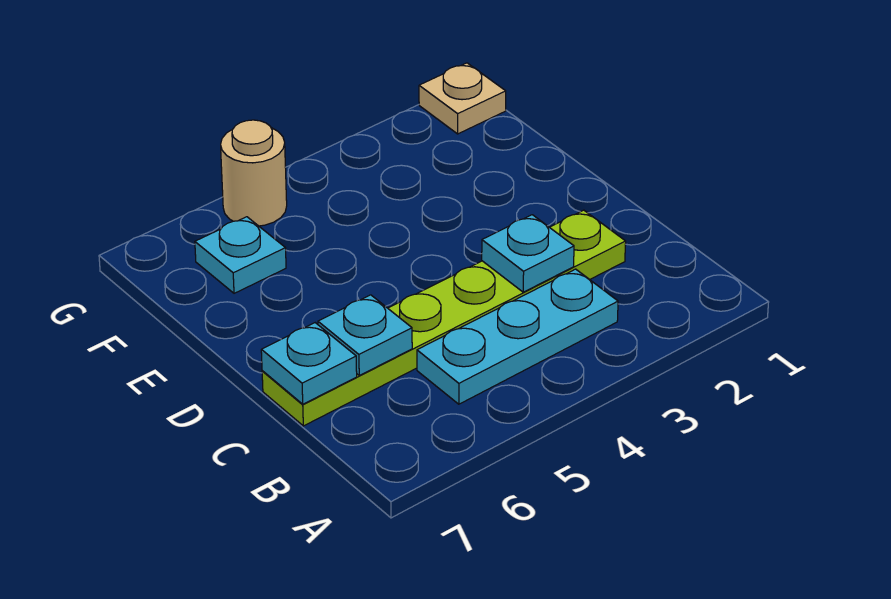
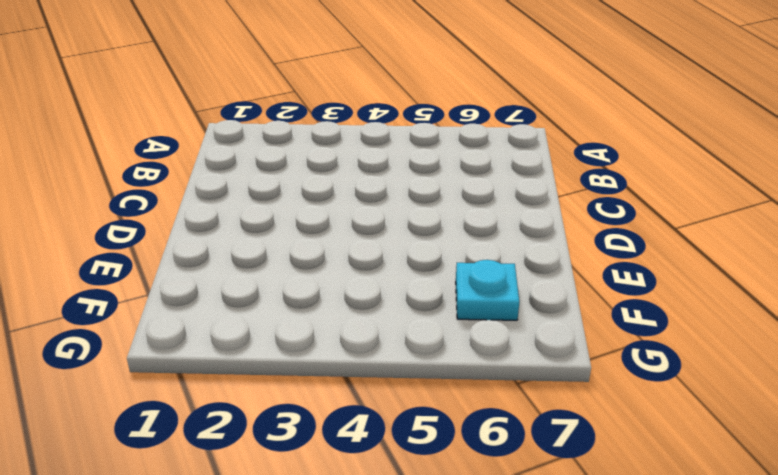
none -> cyan 1x3 plate [417,269,618,404]
none -> lime 1x6 plate [262,210,626,426]

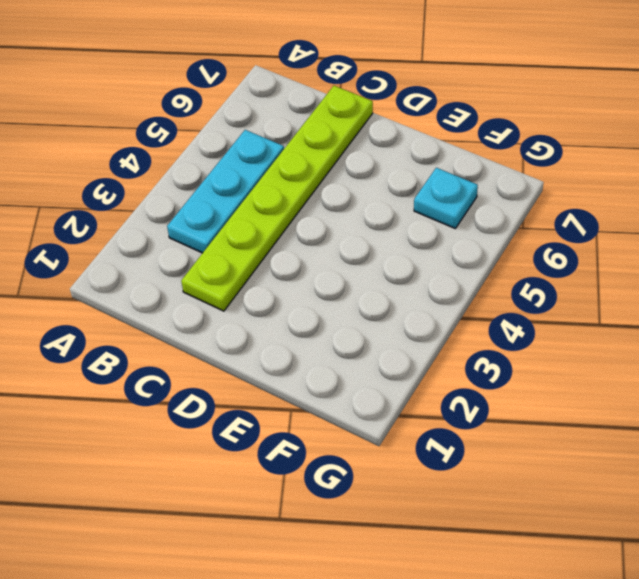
none -> tan 1x1 plate [419,63,506,134]
none -> tan 1x1 round brick [221,120,287,226]

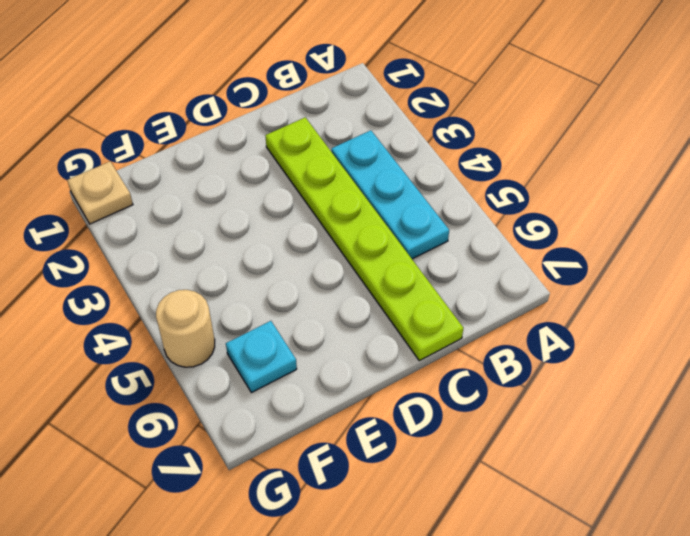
none -> cyan 1x1 plate [482,215,574,292]
none -> cyan 1x1 plate [318,295,412,375]

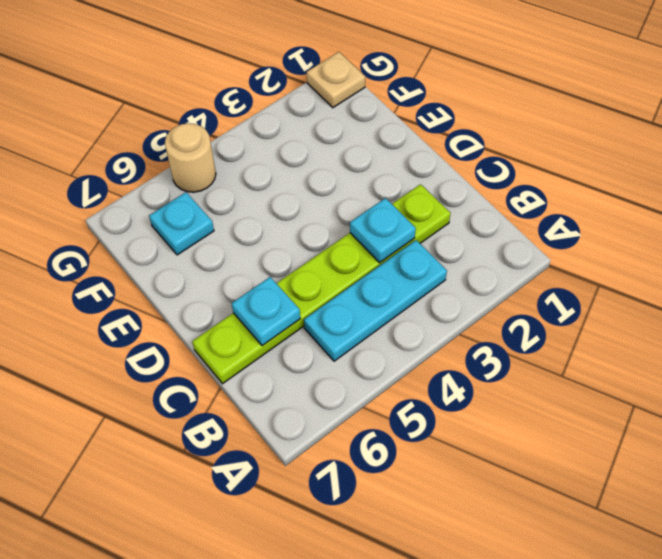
none -> cyan 1x1 plate [261,323,357,404]

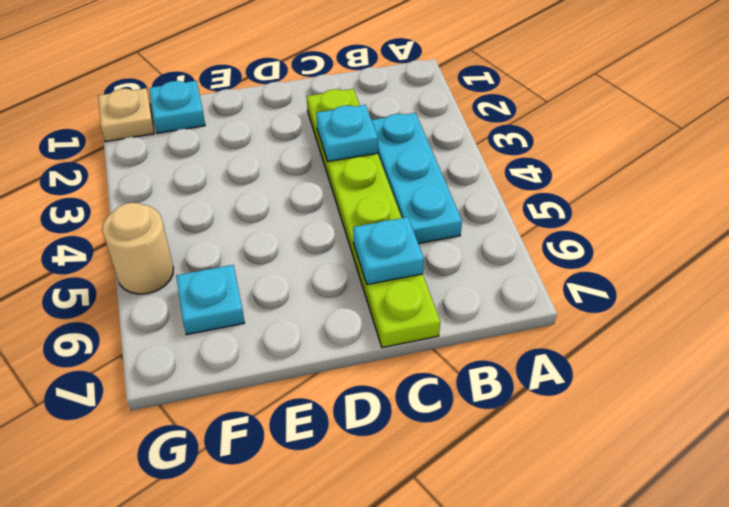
cyan 1x1 plate [149,81,205,133] -> cyan 1x1 plate moved to [261,323,357,404]

